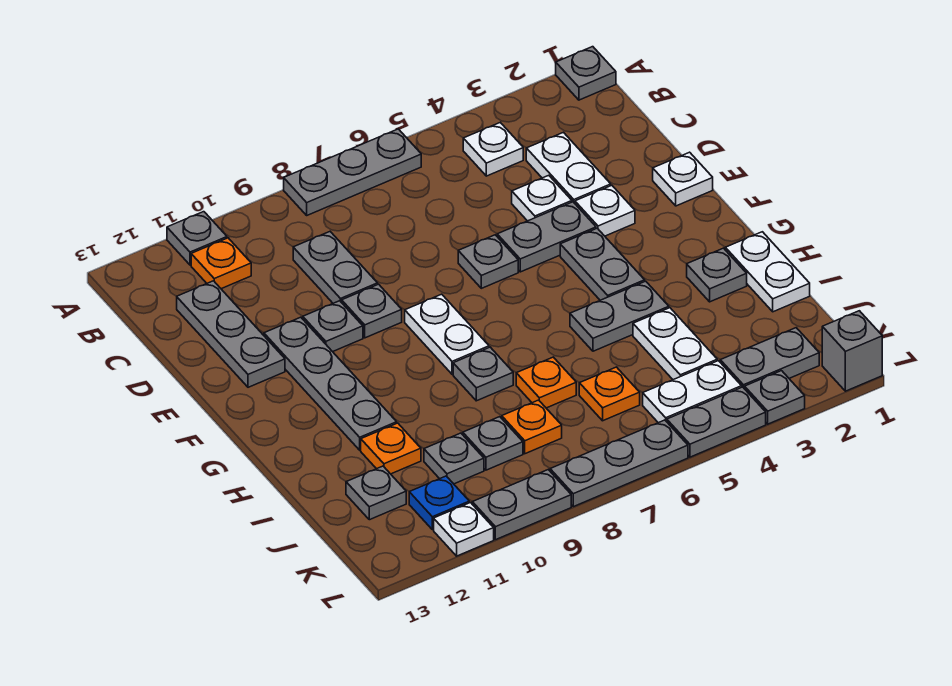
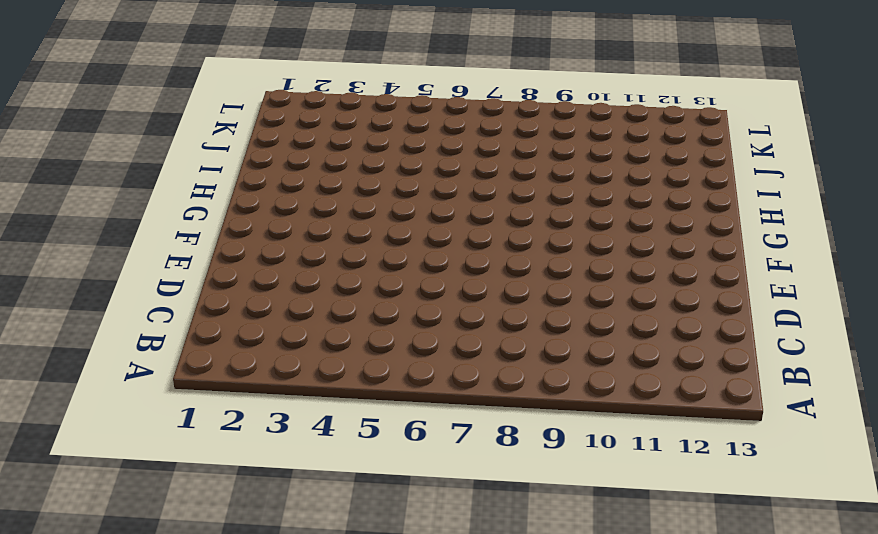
none -> grey 1x1 plate [556,47,616,100]
none -> grey 1x3 plate [284,129,421,215]
none -> grey 1x1 plate [167,212,227,265]
none -> white 1x1 plate [463,123,523,176]

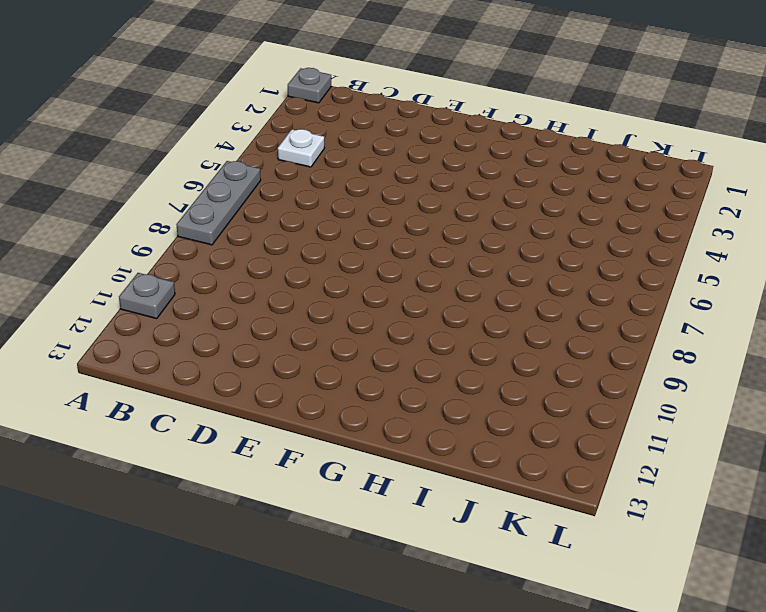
none -> orange 1x1 plate [191,238,251,289]
none -> white 1x2 plate [526,132,611,203]
none -> grey 1x2 plate [293,232,378,303]
none -> grey 1x3 plate [177,281,285,387]

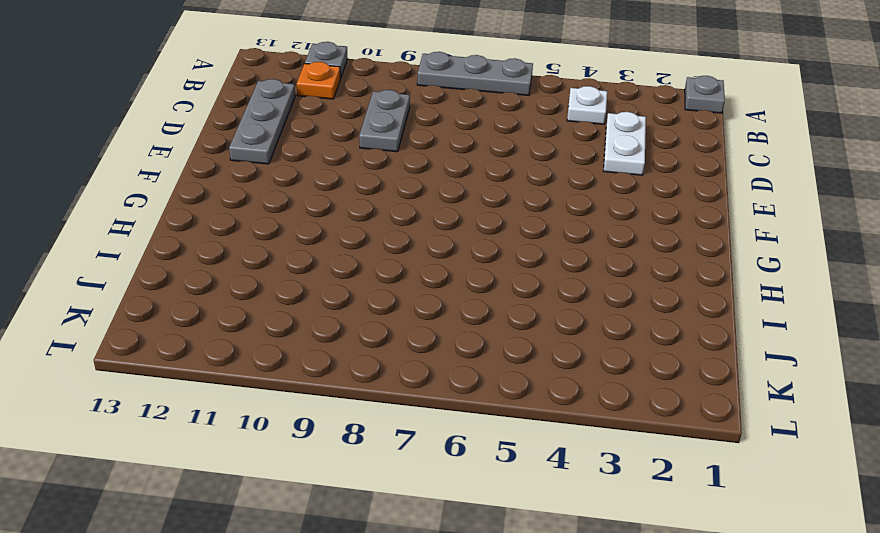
none -> white 1x1 plate [512,175,572,221]
none -> white 1x1 plate [653,152,713,206]
none -> white 1x1 plate [575,185,635,236]
none -> grey 1x2 plate [497,202,596,272]

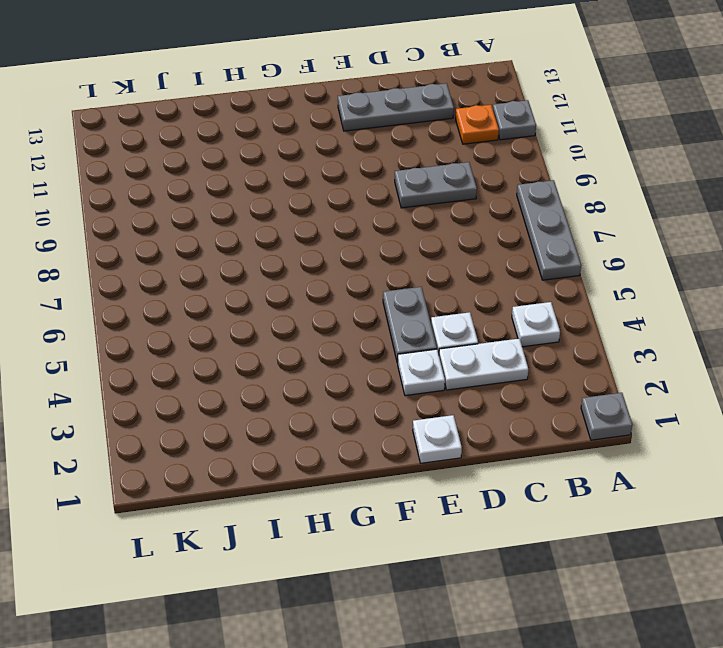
none -> grey 1x1 plate [458,235,518,288]
none -> grey 1x1 plate [342,284,402,338]
none -> grey 1x1 plate [303,301,363,352]
none -> grey 1x4 plate [264,317,397,450]

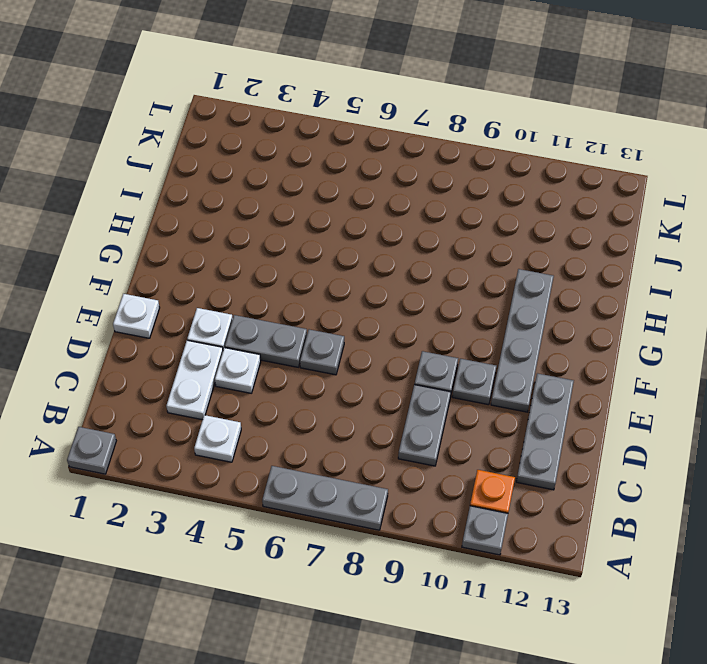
none -> grey 1x2 plate [560,228,645,300]
none -> white 1x2 plate [405,294,489,374]
none -> white 1x2 plate [725,232,810,312]
none -> grey 1x1 plate [687,248,747,302]

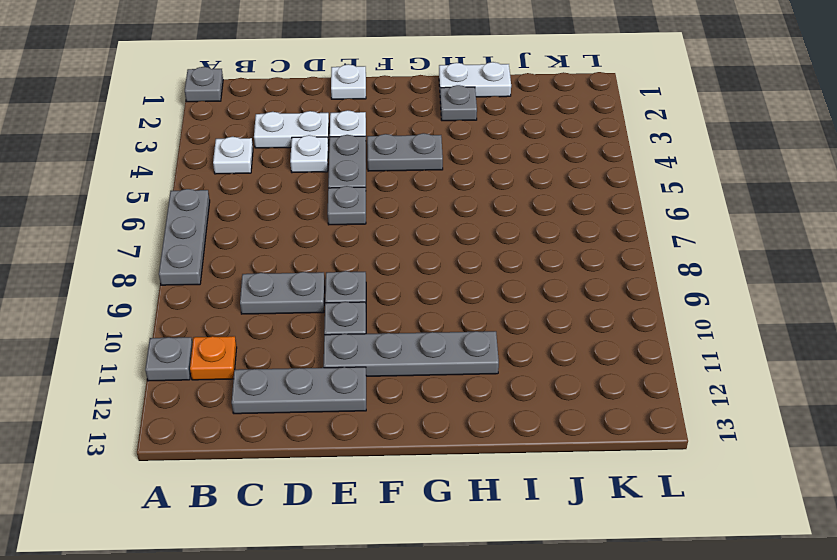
none -> white 1x2 plate [405,294,489,374]
none -> grey 1x2 plate [570,281,669,351]
none -> grey 1x1 plate [453,347,513,401]
none -> white 1x2 plate [633,308,717,380]

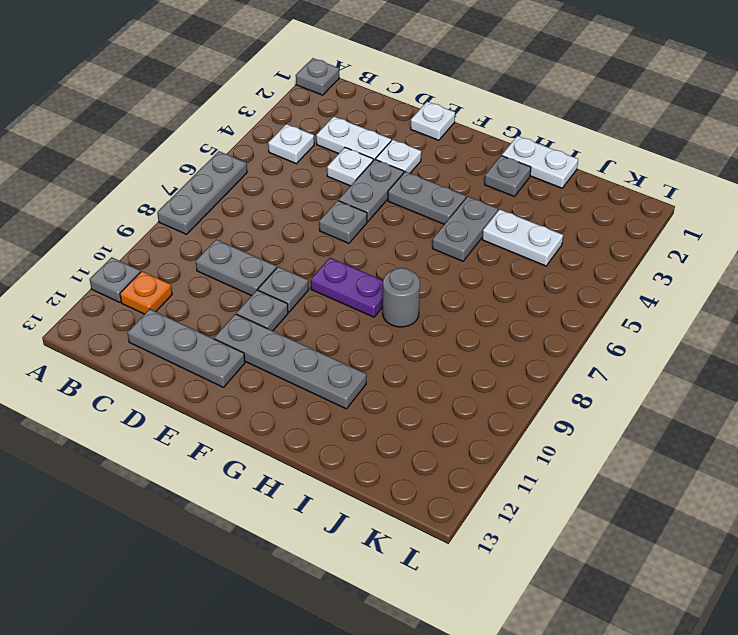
purple 1x2 plate [311,258,383,317] -> white 1x2 plate [405,294,489,374]
grey 1x1 round brick [383,268,420,327] -> grey 1x1 plate [453,347,513,401]
none -> orange 1x1 plate [516,357,576,408]
none -> orange 1x1 plate [361,423,421,474]
none -> orange 1x1 plate [579,367,640,421]
none -> orange 1x1 plate [502,400,562,454]

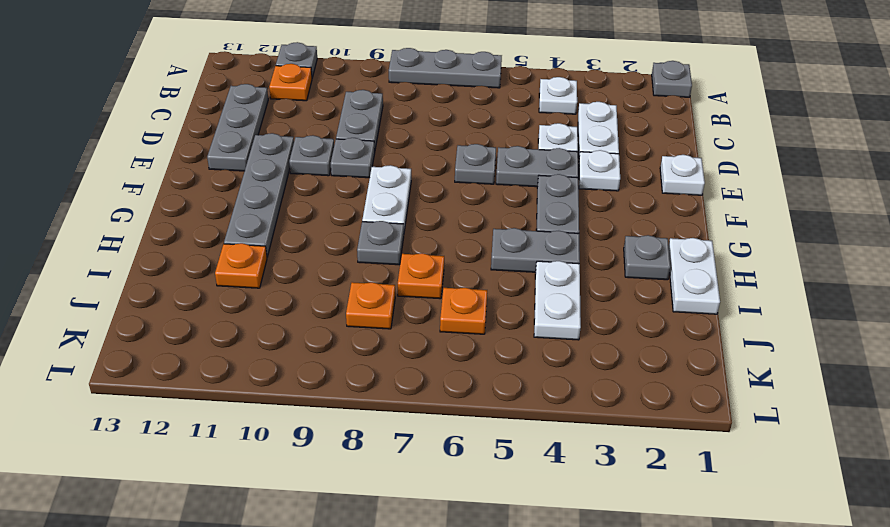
none -> grey 1x1 plate [463,417,523,470]
none -> grey 1x1 plate [424,433,484,484]
none -> grey 1x1 plate [346,466,406,520]
none -> grey 1x2 plate [720,328,819,389]

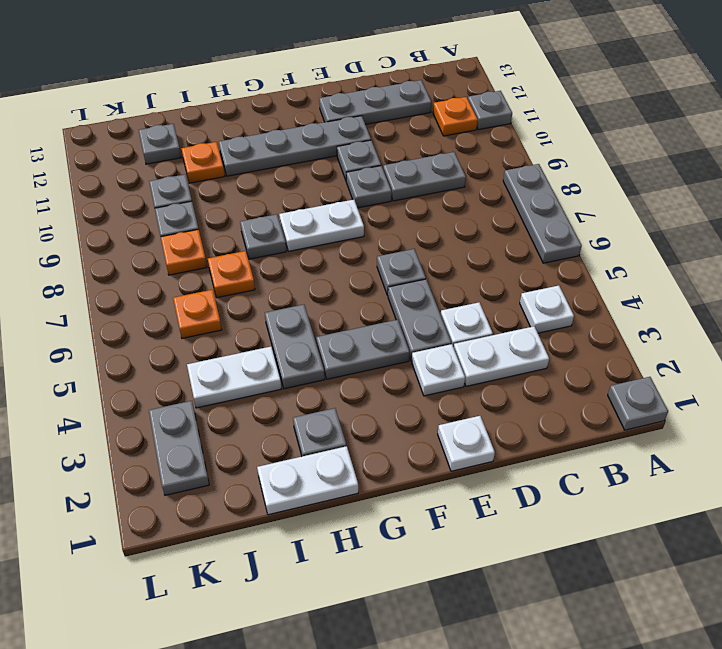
none -> white 1x2 plate [643,361,742,423]
none -> blue 1x1 plate [409,476,469,530]
none -> grey 1x1 brick [822,311,882,391]
none -> grey 1x1 plate [745,371,805,424]

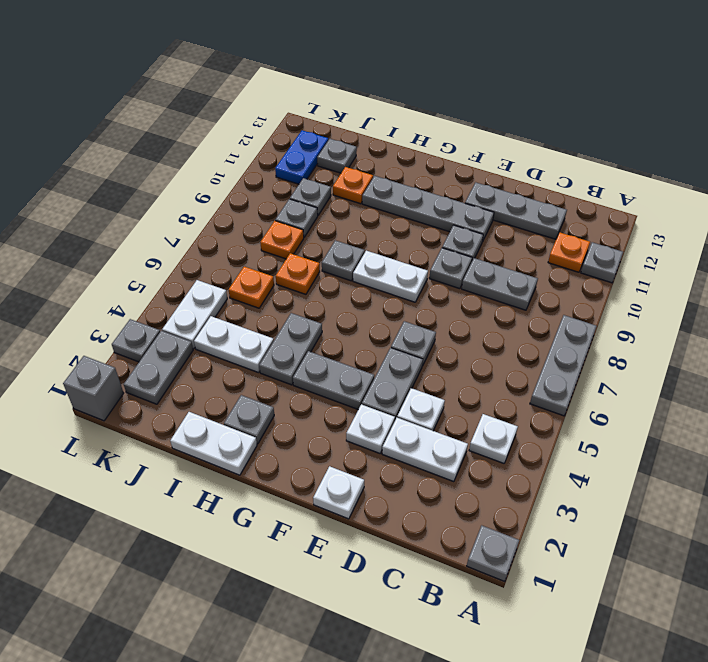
blue 1x2 plate [275,130,328,184] -> blue 1x1 plate [409,476,469,530]
none -> grey 1x2 plate [667,387,766,457]
none -> grey 1x3 plate [550,420,688,507]
none -> grey 1x2 plate [472,470,571,540]
none -> white 1x1 plate [434,503,494,556]

